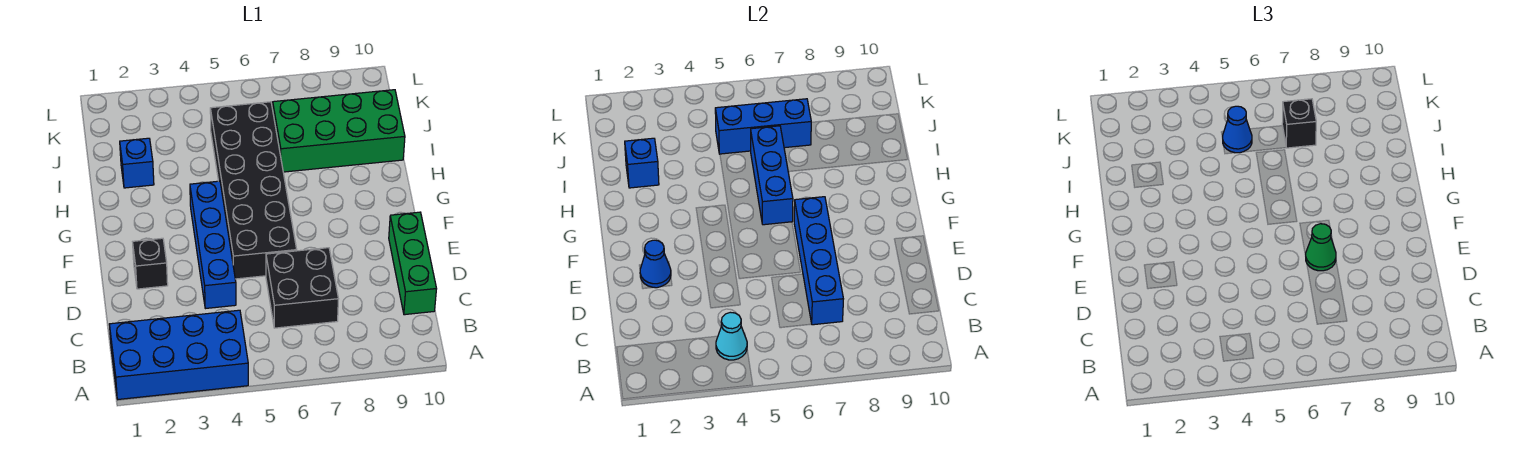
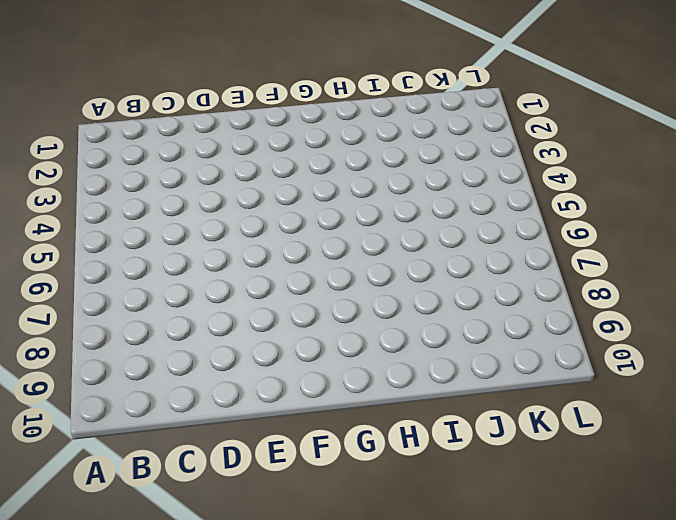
none -> blue 2x4 brick [109,310,248,399]
none -> black 2x2 brick [266,248,338,328]
none -> green 1x3 brick [389,212,436,315]

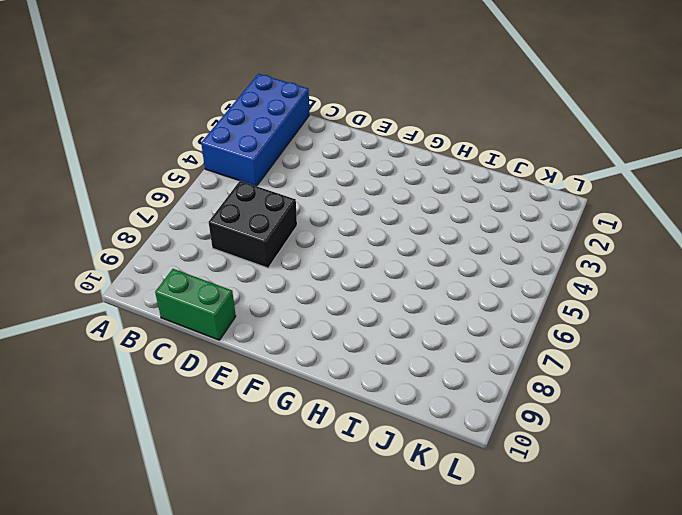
green 1x2 brick [155,269,236,340] -> green 1x3 brick [389,212,436,315]
none -> blue 1x4 brick [190,181,236,309]
none -> black 1x1 brick [133,238,168,289]
none -> black 2x6 brick [210,102,297,279]

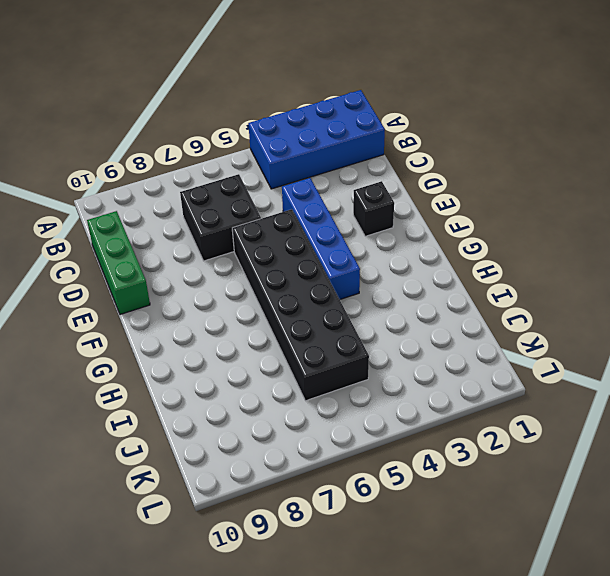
none -> blue 1x1 brick [120,138,154,188]
none -> green 2x4 brick [273,90,405,172]
none -> cyan 1x1 cone [716,312,747,360]

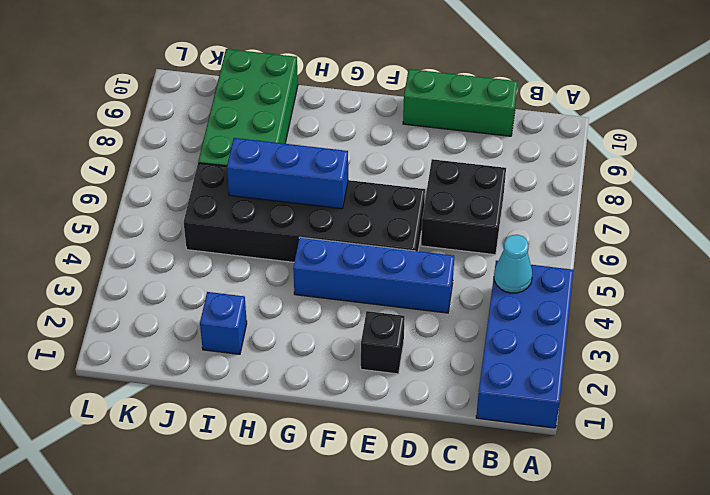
none -> blue 1x4 brick [794,197,843,325]
none -> blue 1x1 cone [640,240,671,288]
none -> blue 1x1 brick [625,138,659,188]

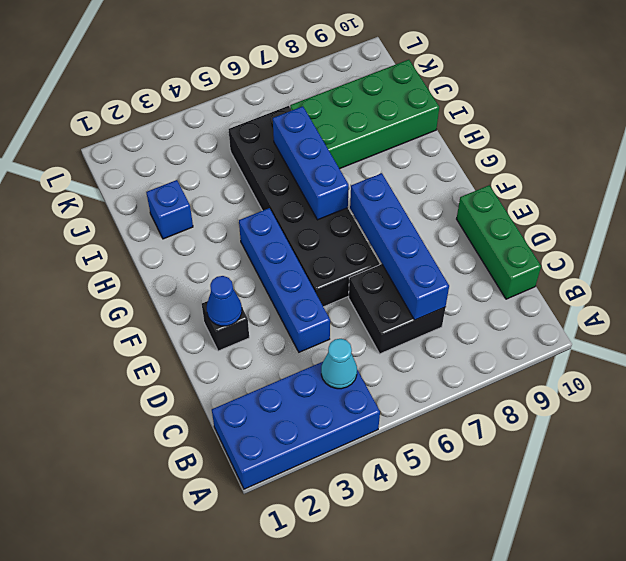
none -> blue 1x1 brick [625,138,659,188]
none -> blue 1x3 brick [715,99,811,154]
none -> green 1x1 cone [1306,224,1336,271]

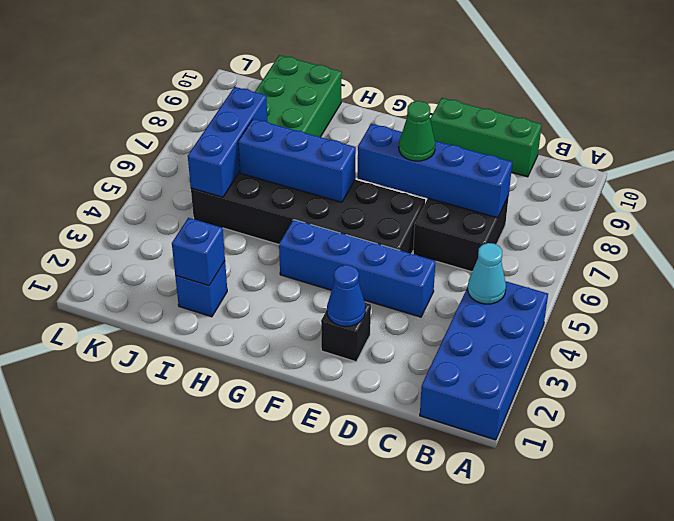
none -> blue 1x1 cone [1223,106,1252,153]
none -> black 1x1 brick [1282,99,1316,148]

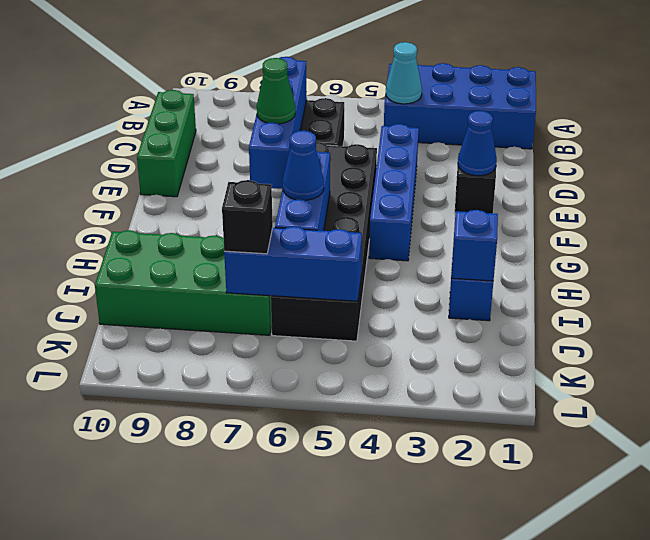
blue 1x1 cone [283,130,324,200] -> blue 1x1 cone moved to [1223,106,1252,153]

